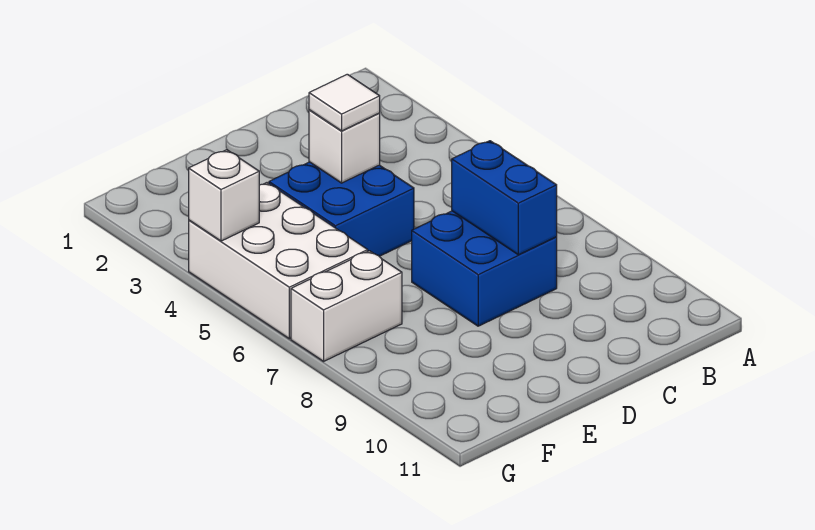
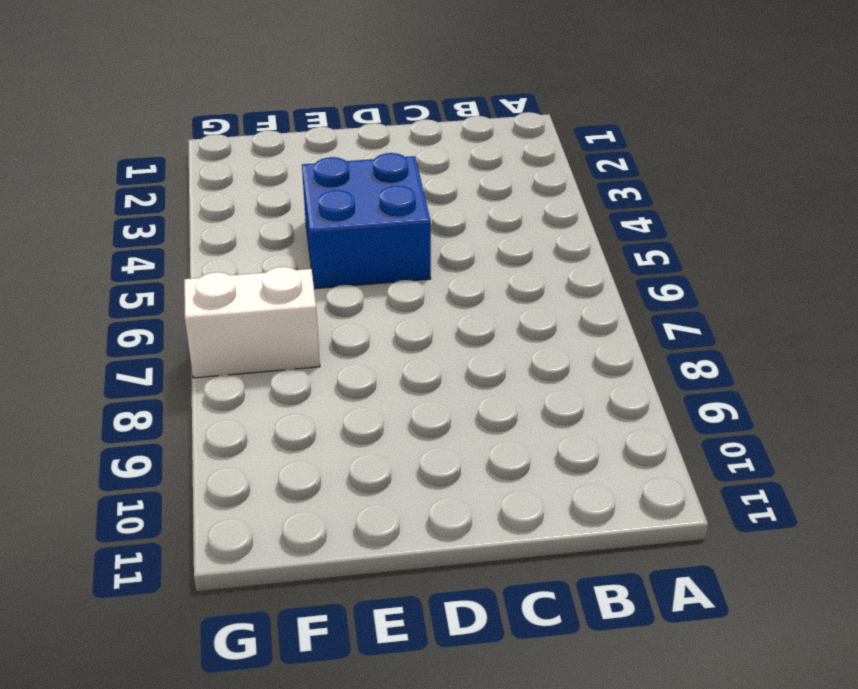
none -> blue 2x2 brick [412,211,557,326]
none -> white 2x3 brick [189,183,368,339]

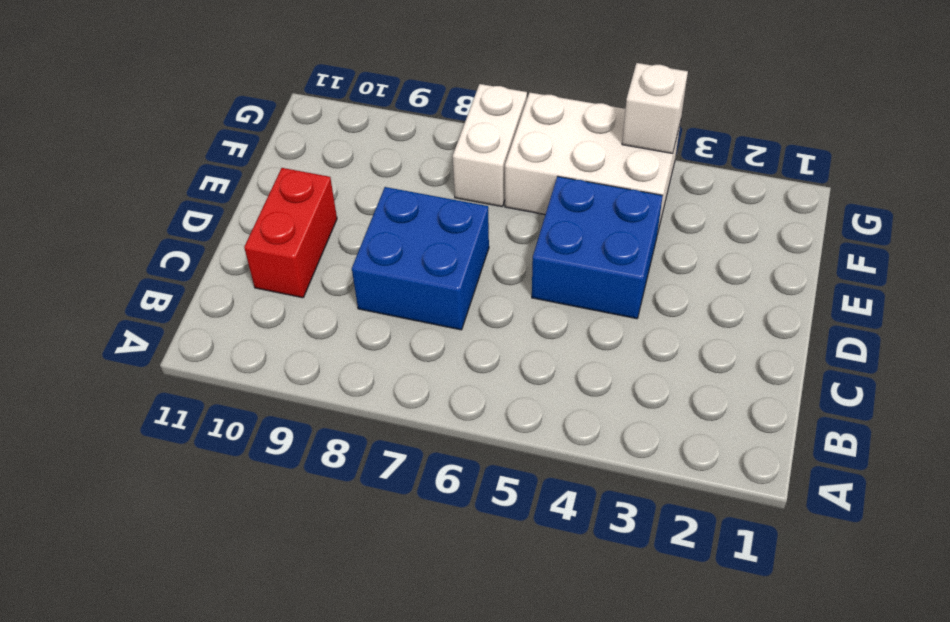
red 1x2 brick [244,168,337,298] -> none
none -> blue 1x2 brick [452,141,557,255]
none -> white 1x1 brick [309,110,380,183]

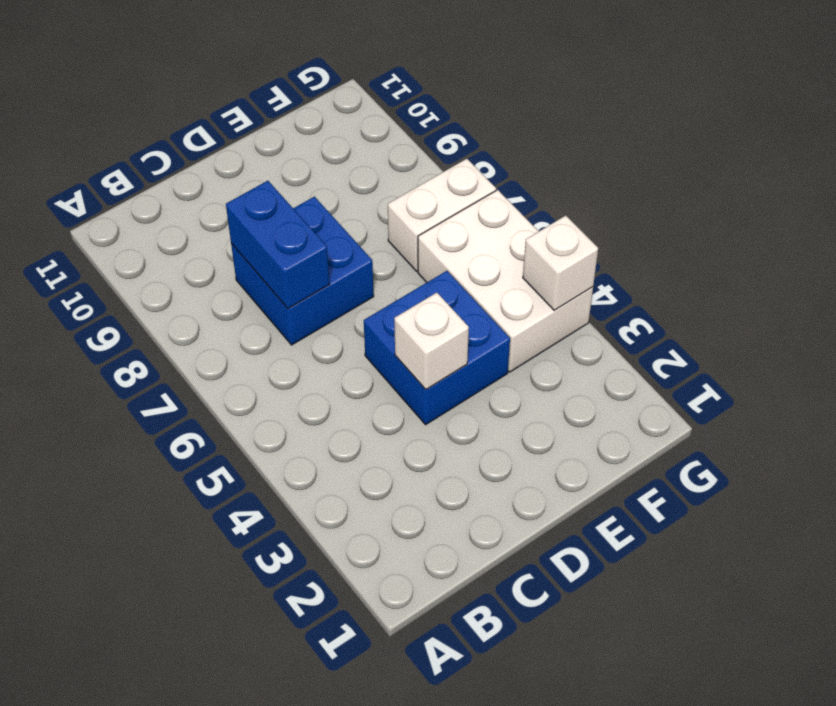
none -> white 1x1 tile [309,74,380,131]

